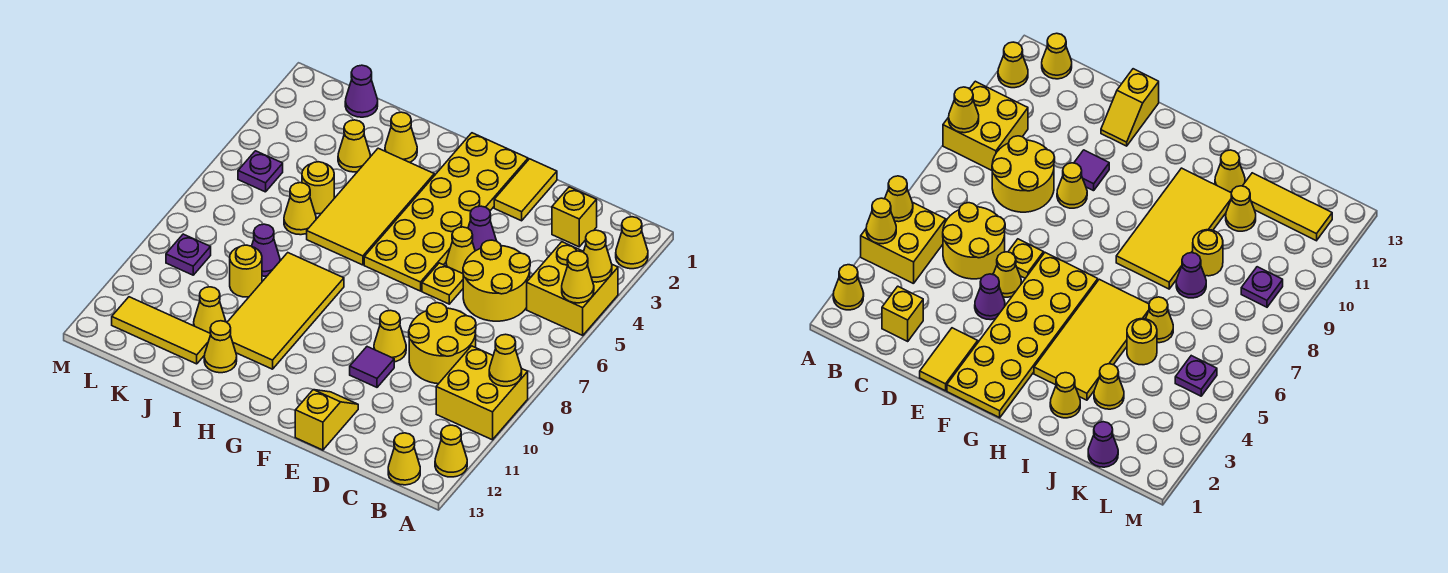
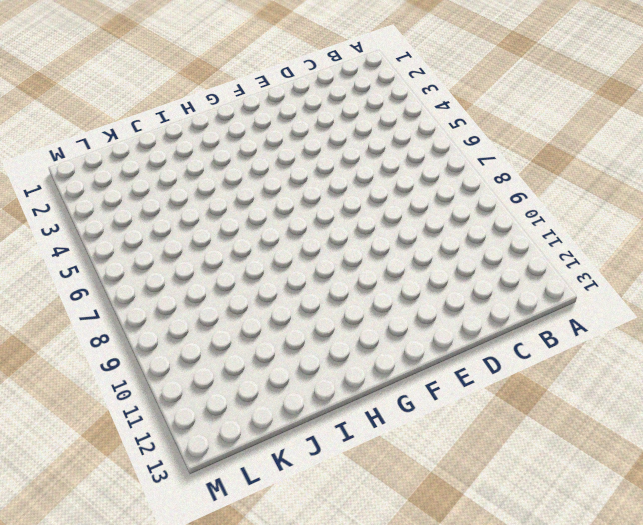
none -> yellow 1x1 cone [616,217,648,269]
none -> yellow 2x2 brick [527,242,618,335]
none -> yellow 2x2 brick [436,346,528,440]
none -> yellow 1x1 cone [435,425,467,477]

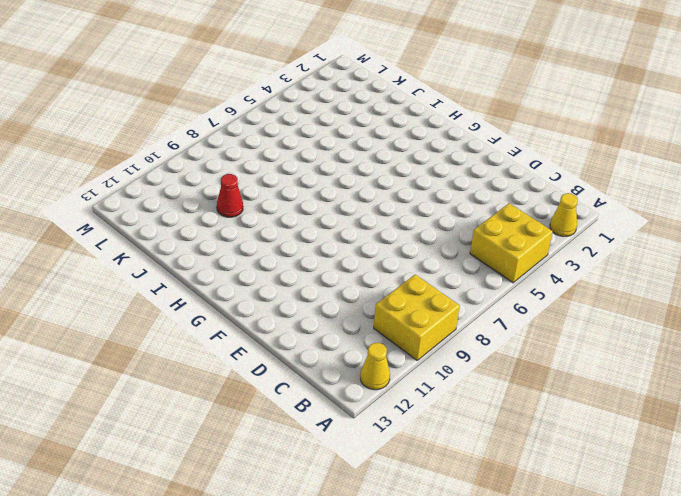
red 1x1 cone [217,174,243,217] -> none
none -> yellow 1x1 cone [388,433,420,485]
none -> yellow 1x1 brick [552,187,597,247]
none -> yellow 2x2 round brick [463,240,530,321]
none -> yellow 2x2 round brick [409,303,476,384]

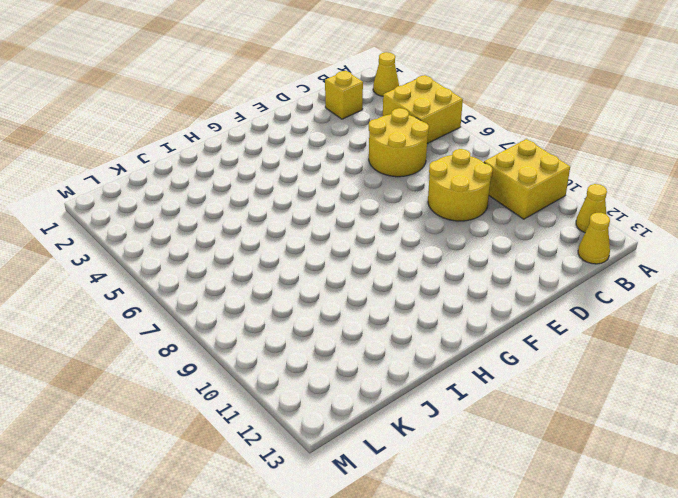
none -> yellow 1x2 tile [494,159,557,221]
none -> purple 1x1 cone [468,206,496,251]
none -> yellow 1x1 cone [446,227,475,274]
none -> yellow 1x1 plate [422,263,463,304]

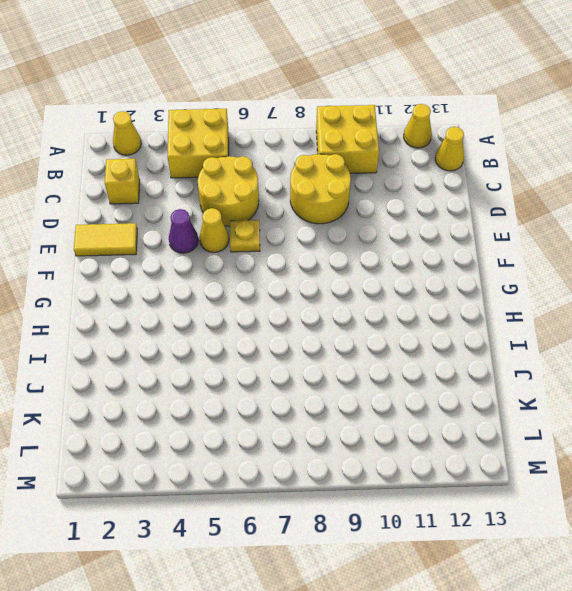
none -> yellow 1x1 cone [374,310,406,362]
none -> purple 1x1 tile [350,347,394,387]
none -> yellow 1x2 slope [295,390,358,450]
none -> yellow 2x6 plate [364,133,528,291]

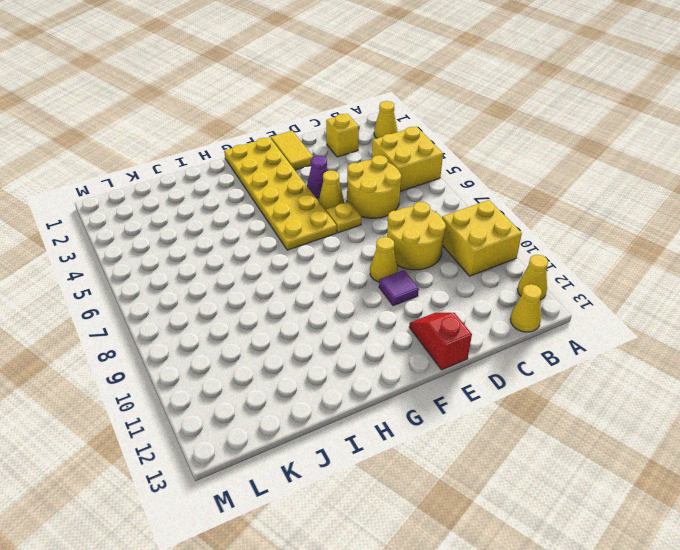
red 1x2 slope [409,313,472,370] -> yellow 1x2 slope [295,390,358,450]
none -> yellow 2x4 tile [307,148,434,265]
none -> yellow 2x4 tile [227,253,344,369]
none -> yellow 1x1 cone [385,112,417,162]
none -> yellow 1x1 cone [204,321,237,373]

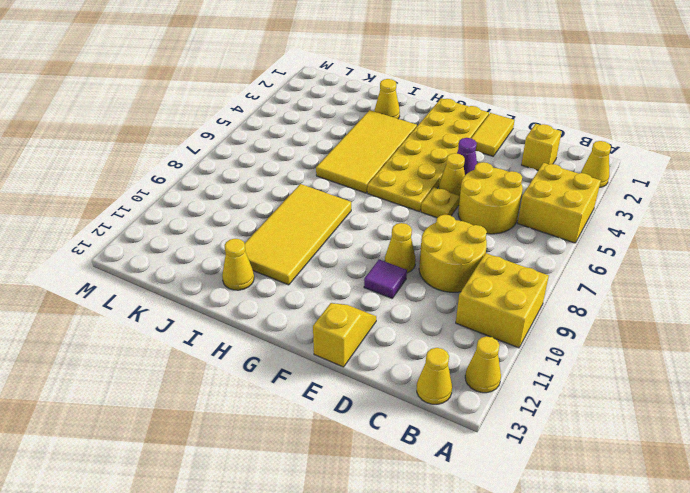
none -> yellow 1x1 cone [338,120,370,172]
none -> yellow 1x1 round brick [302,162,334,214]
none -> yellow 1x1 cone [284,183,316,235]
none -> purple 1x1 cone [252,224,280,276]

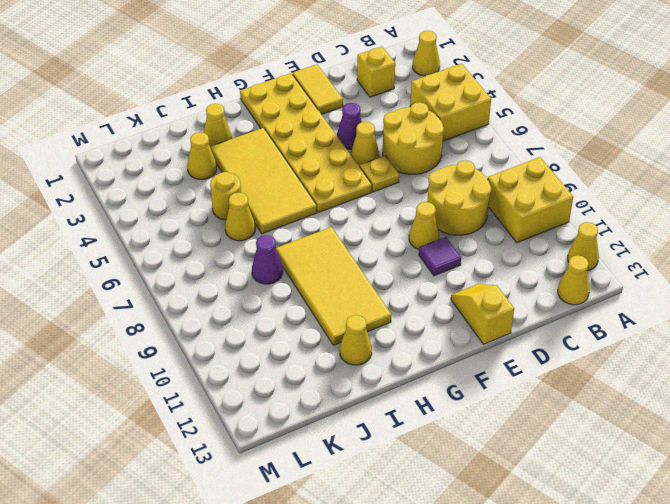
none -> yellow 1x1 round brick [230,245,262,297]
none -> yellow 1x1 cone [194,287,226,333]
none -> yellow 1x3 tile [112,297,211,364]
none -> purple 1x1 cone [345,65,378,117]

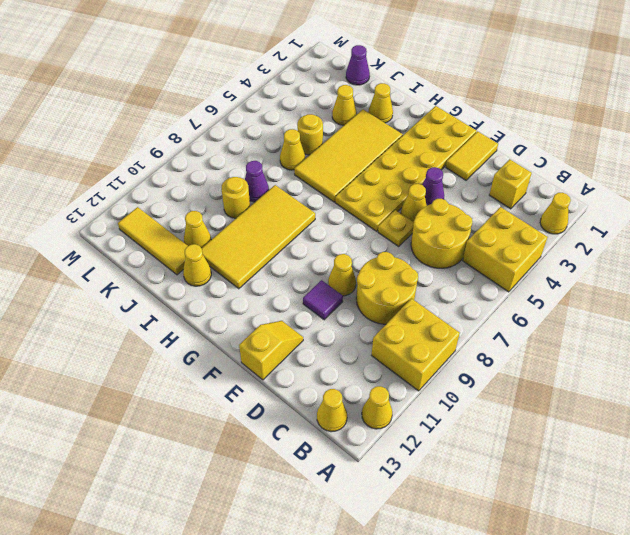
none -> purple 1x1 plate [238,151,283,192]
none -> purple 1x1 plate [166,234,211,275]
none -> yellow 1x1 cone [583,230,612,282]
none -> yellow 1x1 cone [562,251,594,303]

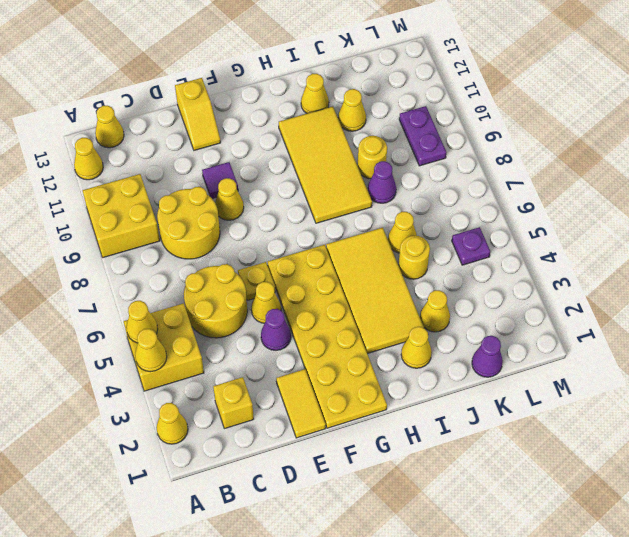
purple 1x2 plate [399,106,447,166] -> purple 1x1 plate [166,234,211,275]
none -> yellow 1x3 tile [112,297,211,364]
none -> yellow 1x1 cone [489,334,522,386]

